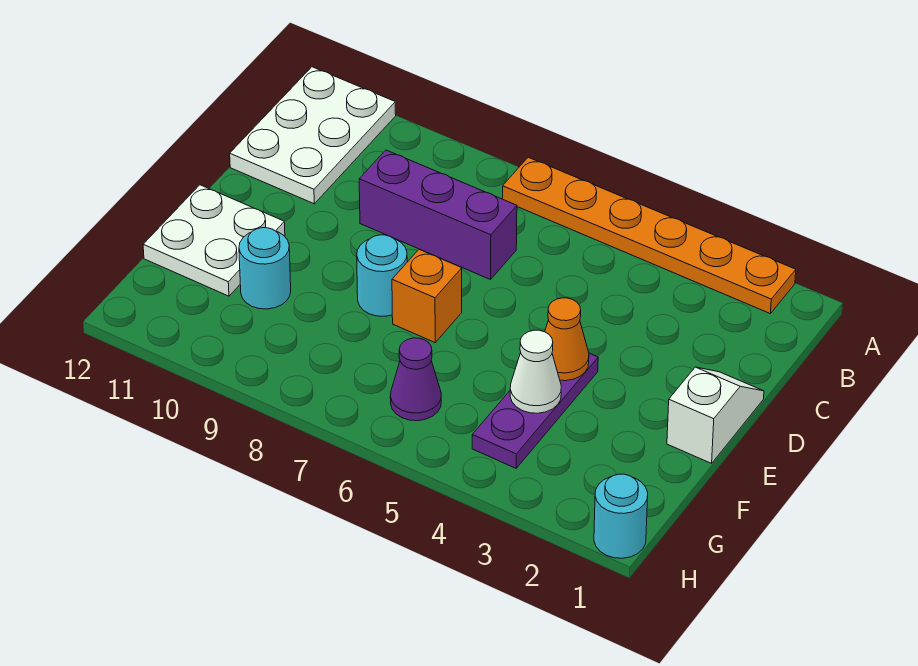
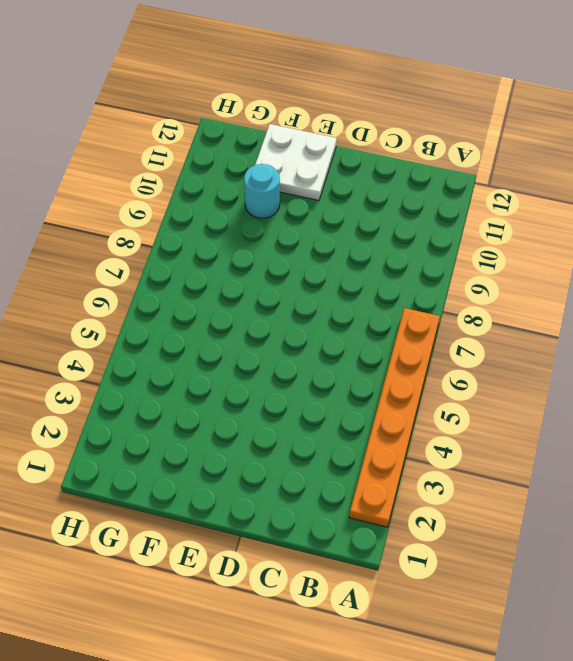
none -> white 2x3 plate [230,67,396,204]
none -> purple 1x3 brick [359,150,517,280]
none -> white 1x2 slope [667,367,764,463]

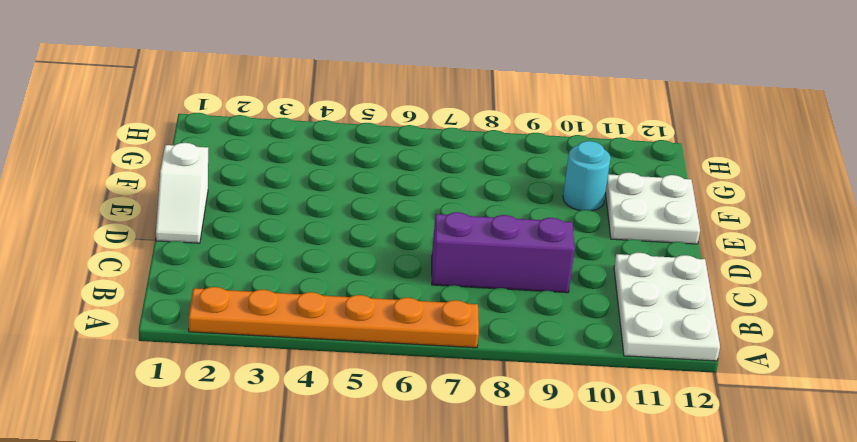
none -> purple 1x3 plate [472,353,598,468]
none -> orange 1x1 brick [392,249,462,342]
none -> cyan 1x1 round brick [357,235,407,316]

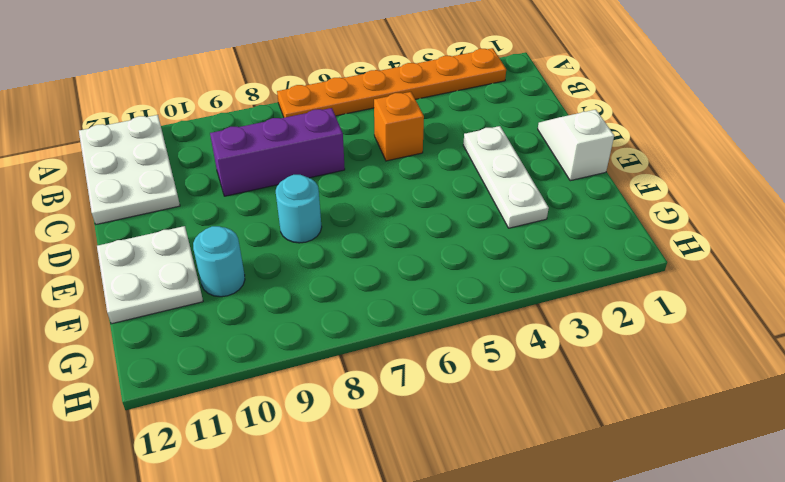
orange 1x1 brick [374,92,424,161] -> orange 1x1 brick moved to [392,249,462,342]
white 1x3 plate [463,126,549,228] -> none
none -> purple 1x3 plate [472,353,598,468]
none -> purple 1x1 cone [390,338,441,421]
none -> cyan 1x1 round brick [594,474,648,558]

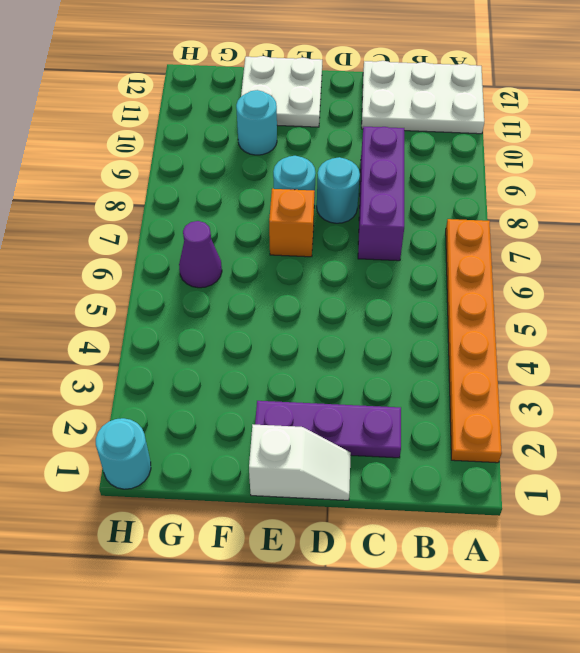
purple 1x3 plate [255,401,401,458] -> purple 1x3 plate moved to [472,353,598,468]
cyan 1x1 round brick [317,157,360,223] -> none
none -> orange 1x1 cone [545,298,589,381]
none -> white 1x1 cone [510,330,561,413]

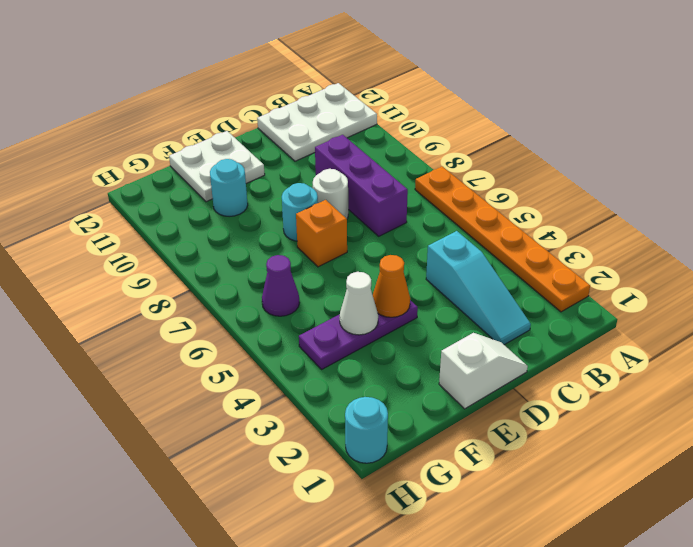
cyan 1x3 slope [426,231,531,345] -> none
white 1x1 round brick [313,169,348,219] -> none

